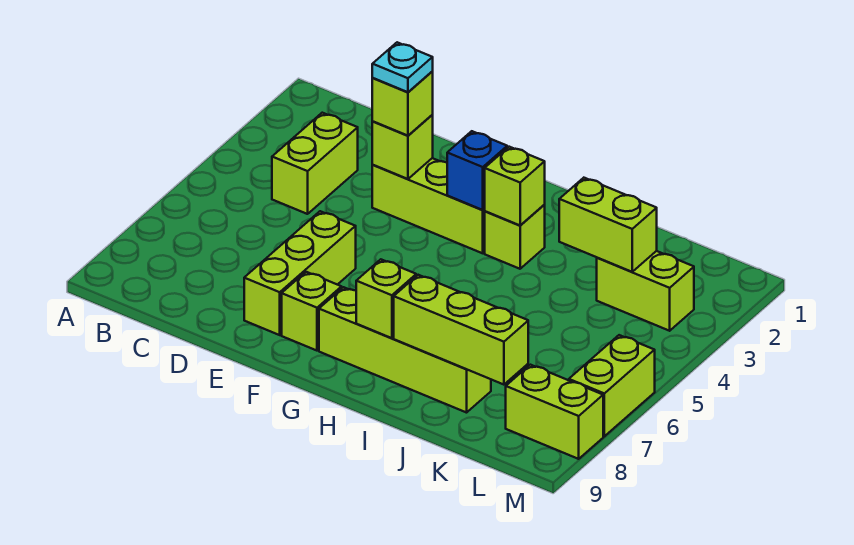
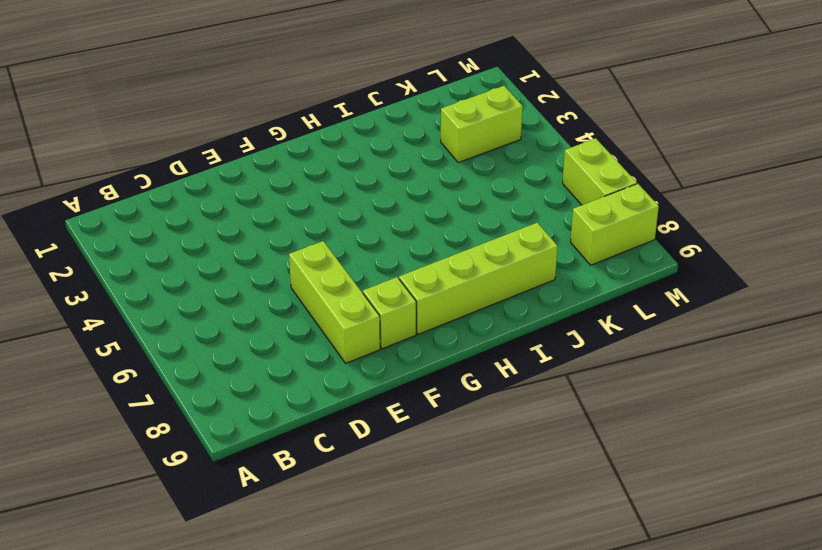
none -> lime 1x2 brick [272,113,358,214]
none -> lime 1x3 brick [372,158,485,253]
none -> lime 1x1 brick [485,205,545,269]

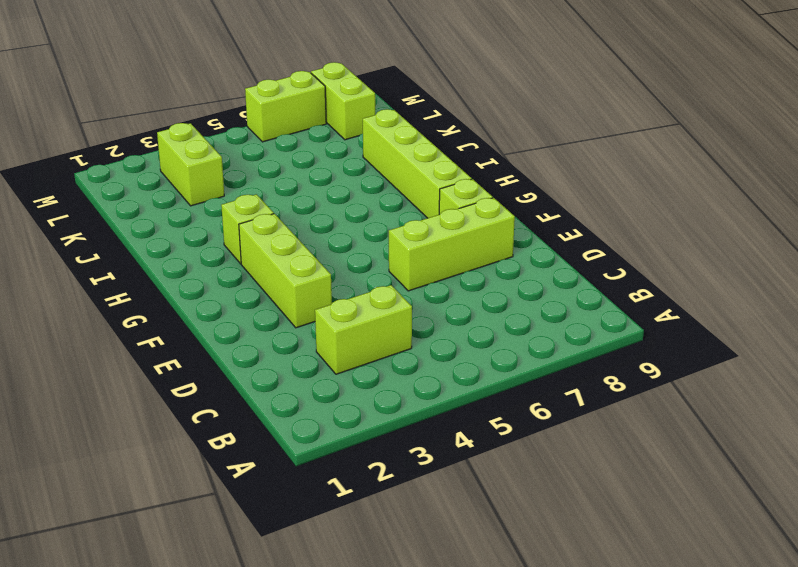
none -> lime 1x1 brick [372,115,433,179]
none -> blue 1x1 brick [447,131,507,210]
none -> lime 1x1 brick [485,147,545,225]

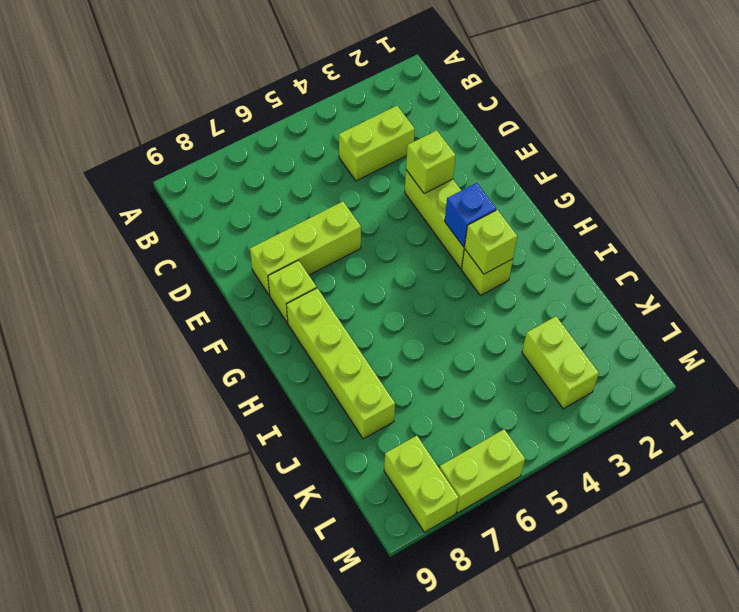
none -> lime 1x1 brick [356,259,416,338]
none -> lime 1x3 brick [394,275,528,385]
none -> lime 1x2 brick [559,178,657,272]

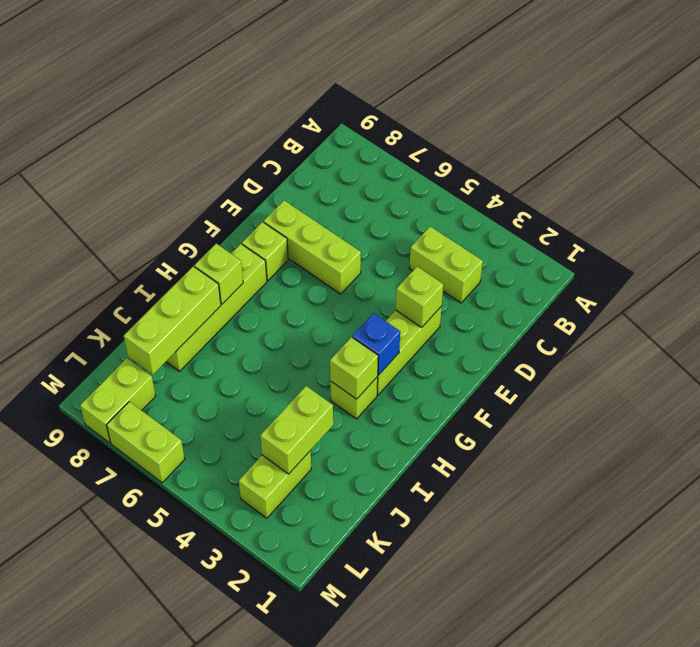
none -> lime 1x1 brick [372,72,433,136]
none -> cyan 1x1 plate [372,42,433,92]

